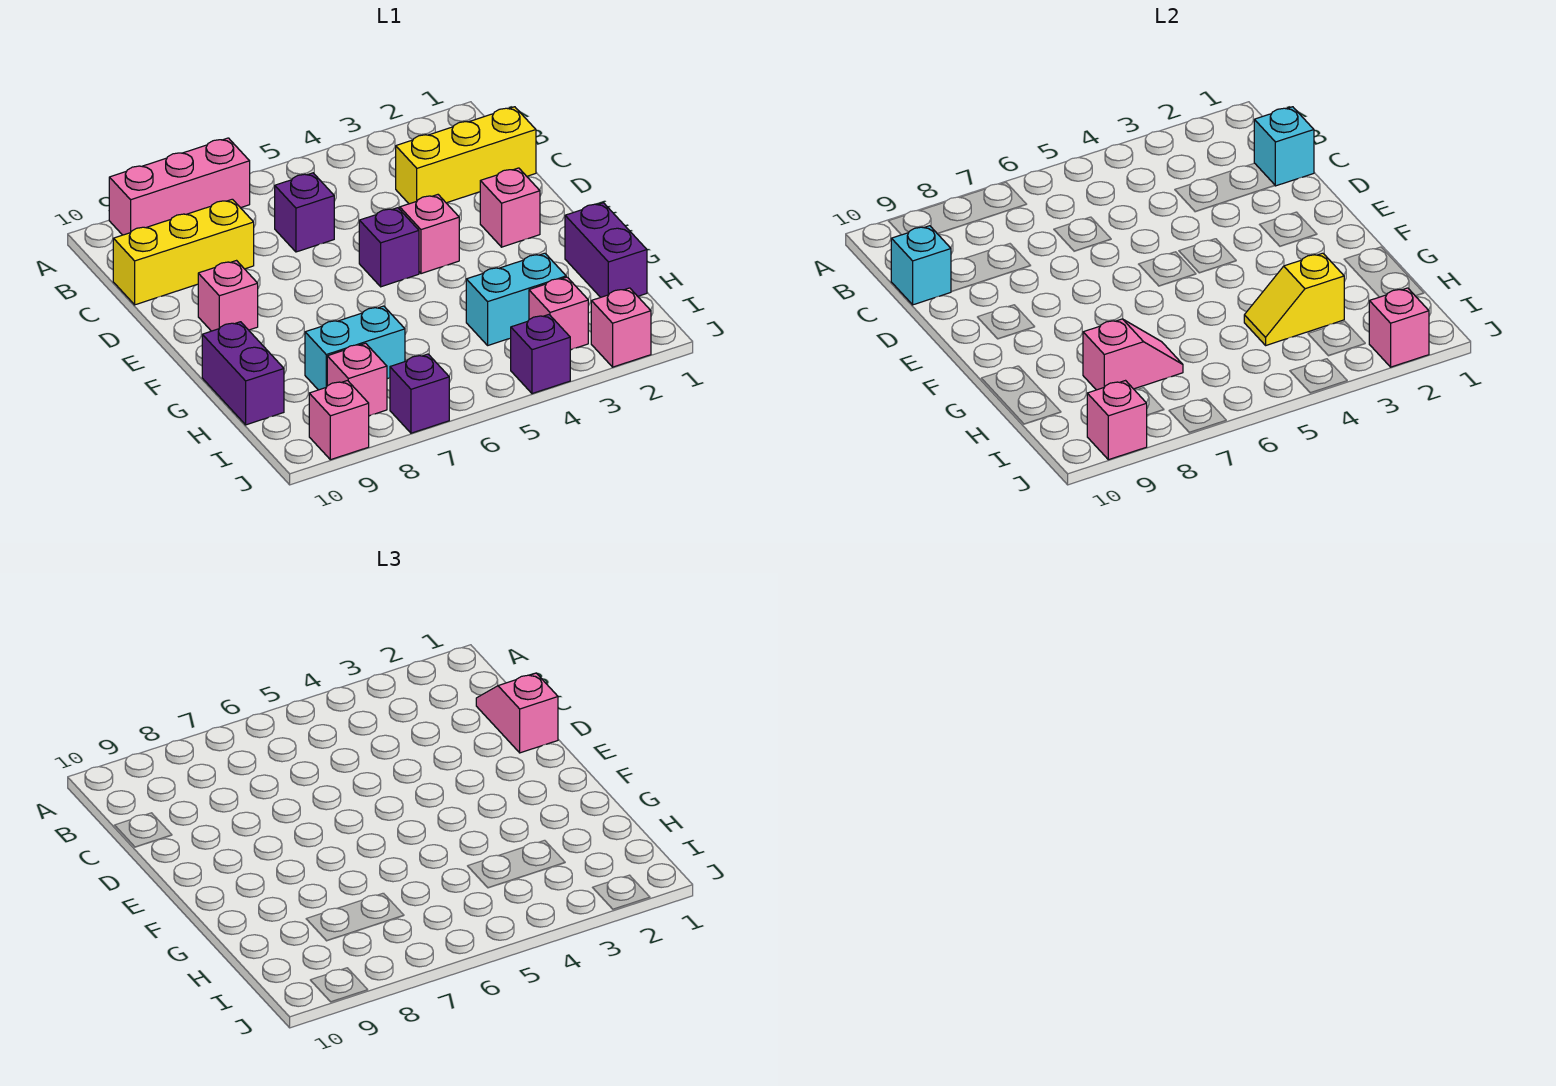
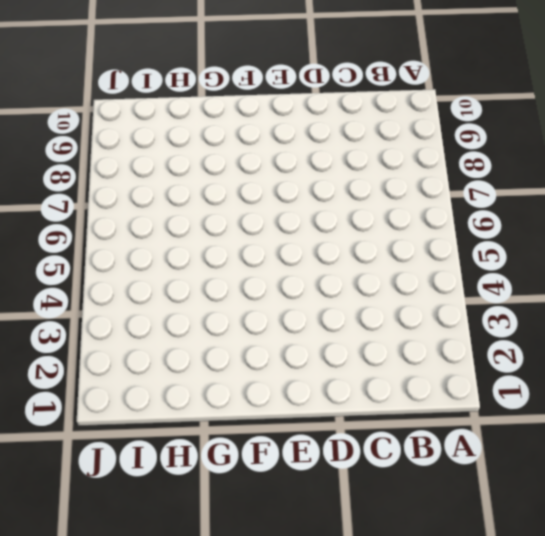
none -> pink 1x3 brick [109,138,250,235]
none -> yellow 1x3 brick [396,107,536,204]
none -> purple 1x1 brick [275,173,334,252]

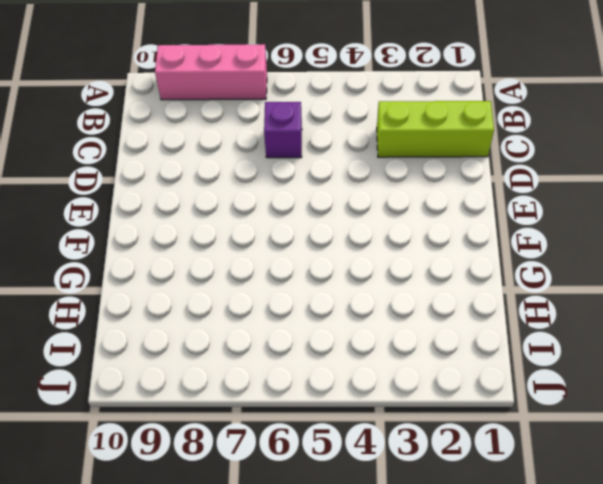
lime 1x3 brick [377,101,494,157] -> yellow 1x3 brick [396,107,536,204]
none -> yellow 1x3 brick [113,199,254,305]
none -> pink 1x1 brick [480,168,540,247]
none -> pink 1x1 brick [400,195,459,274]

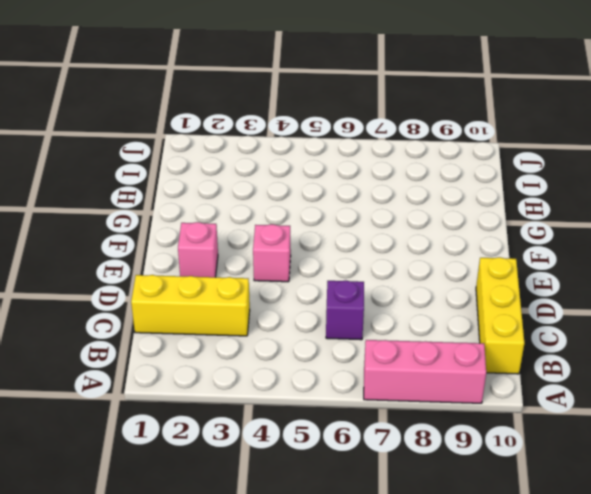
yellow 1x3 brick [476,257,524,374] -> yellow 1x3 brick turned to [113,199,254,305]
none -> purple 1x1 brick [359,208,419,287]
none -> pink 1x1 brick [198,261,258,331]
none -> purple 1x2 brick [565,203,647,297]

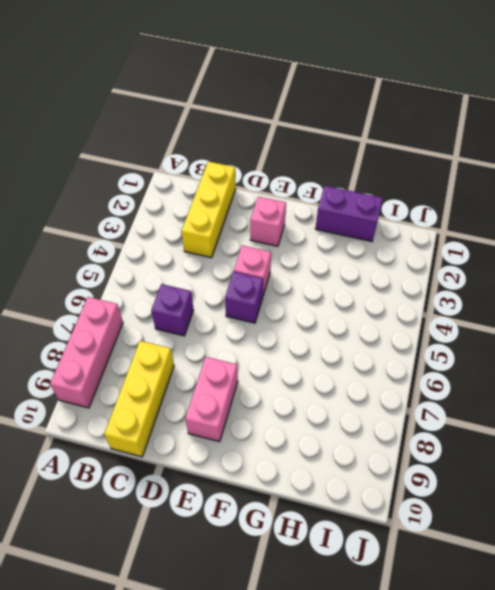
pink 1x2 brick [185,357,238,442] -> pink 1x1 brick [198,261,258,331]
none -> purple 1x2 brick [202,322,284,425]
none -> cyan 1x2 brick [466,253,566,345]
none -> cyan 1x2 brick [305,306,405,390]

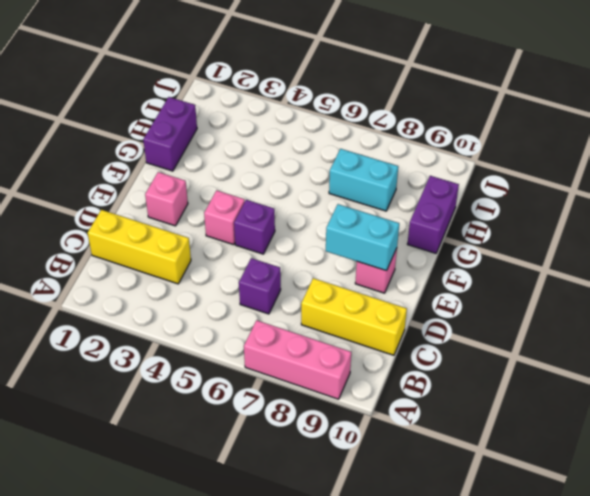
cyan 1x2 brick [326,204,399,271] -> cyan 1x2 brick moved to [466,253,566,345]
none -> pink 1x1 brick [529,277,588,350]
none -> pink 1x1 brick [327,343,387,416]
none -> pink 1x1 brick [591,288,651,367]

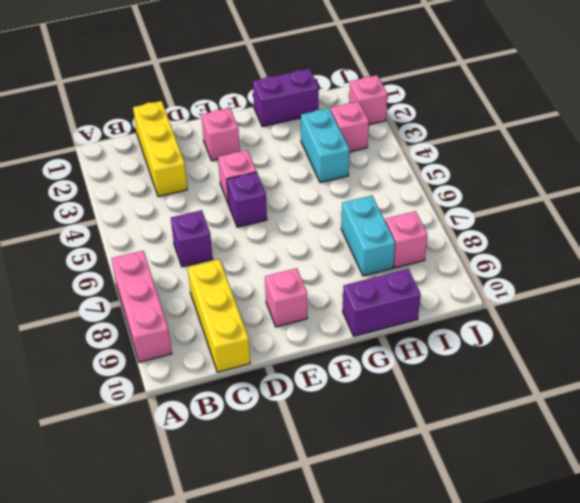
none -> purple 1x1 brick [511,315,570,394]
none -> purple 1x1 brick [390,354,449,433]
none -> pink 1x1 brick [309,381,369,460]

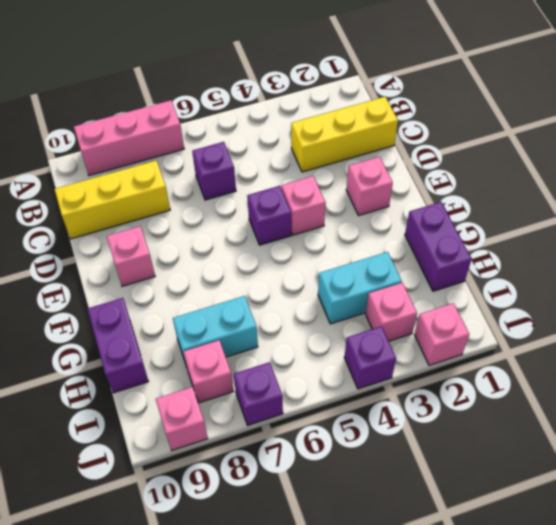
none -> cyan 1x1 brick [1254,107,1314,186]
none -> cyan 1x1 brick [891,226,951,305]
none -> yellow 1x2 slope [1244,253,1344,345]

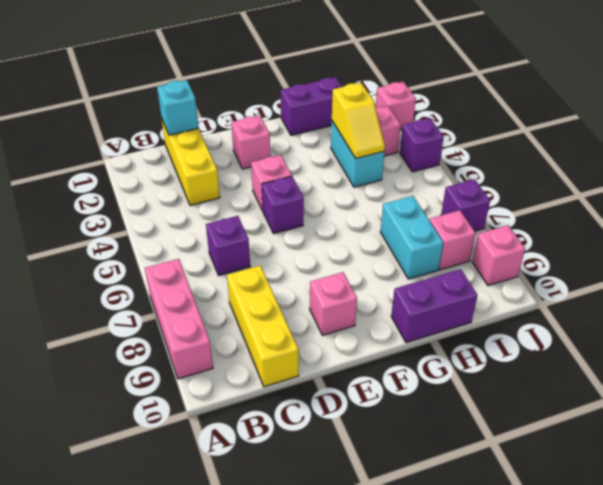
none -> cyan 1x1 brick [891,226,951,305]
none -> pink 1x2 slope [1083,319,1183,390]
none -> pink 1x1 brick [1369,288,1429,367]

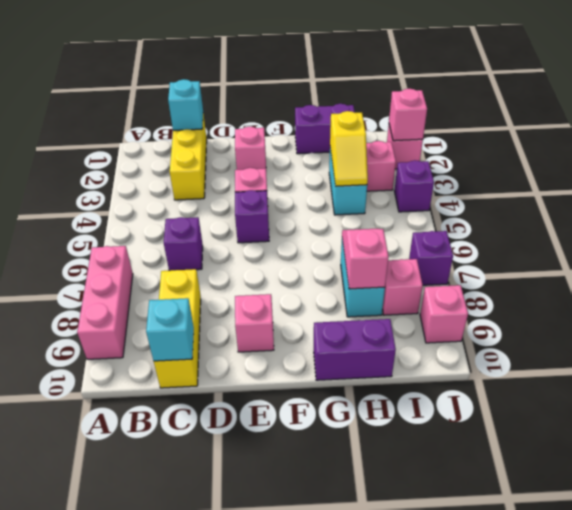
none -> pink 1x1 brick [1087,381,1147,460]
none -> pink 1x2 slope [476,673,558,753]

